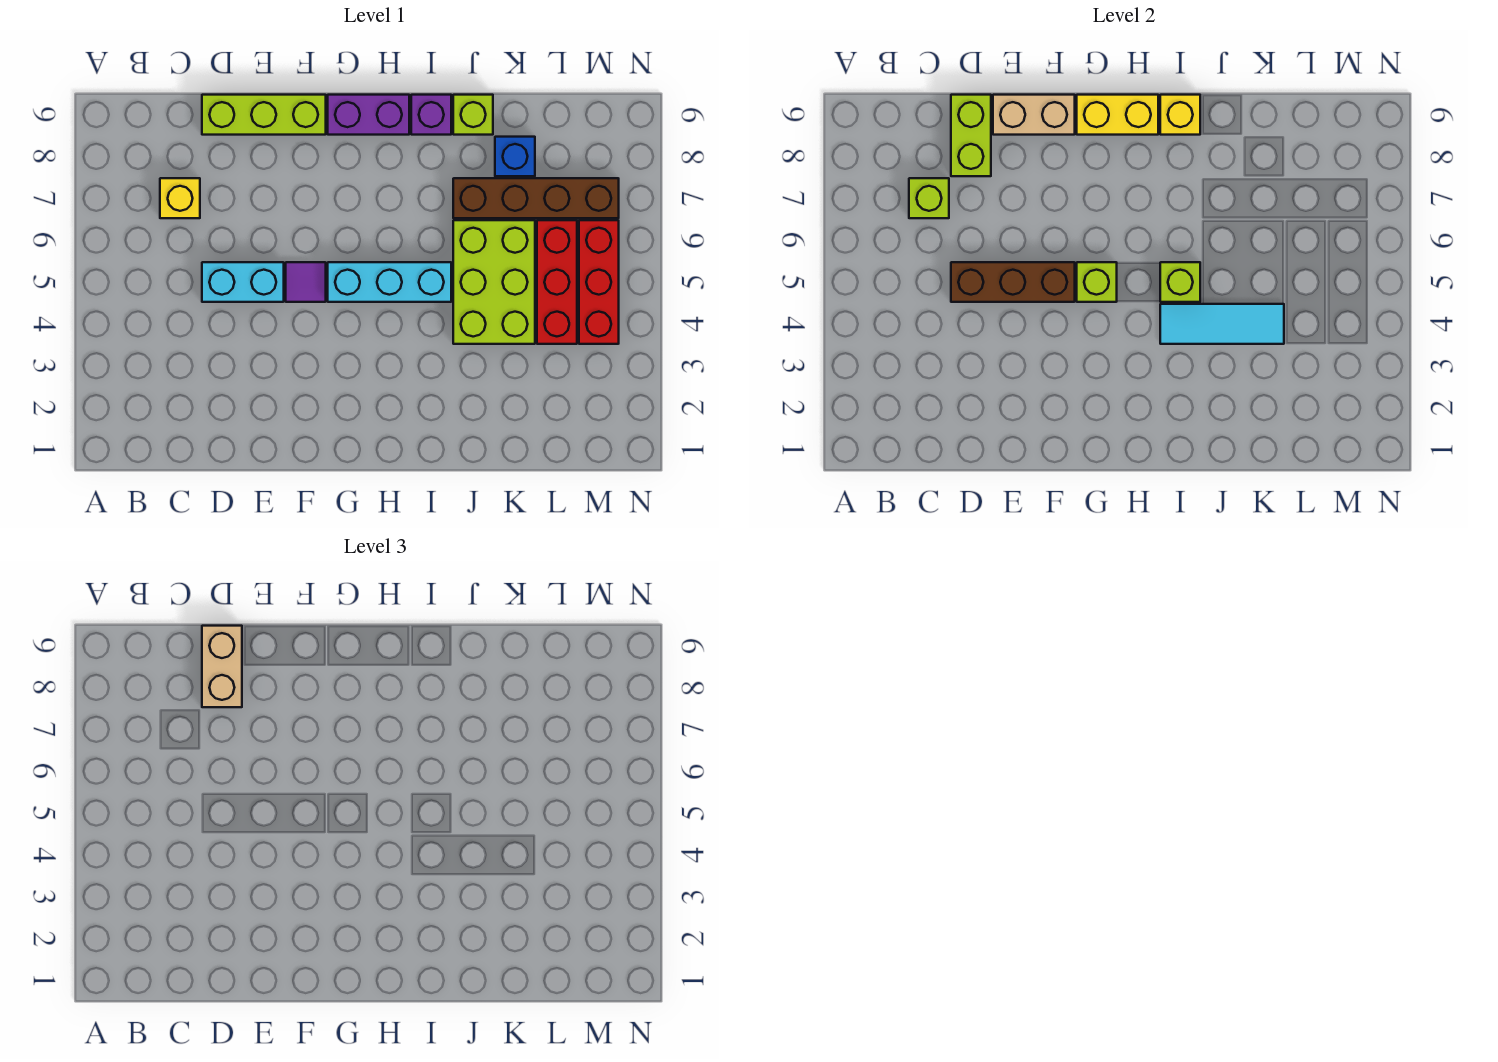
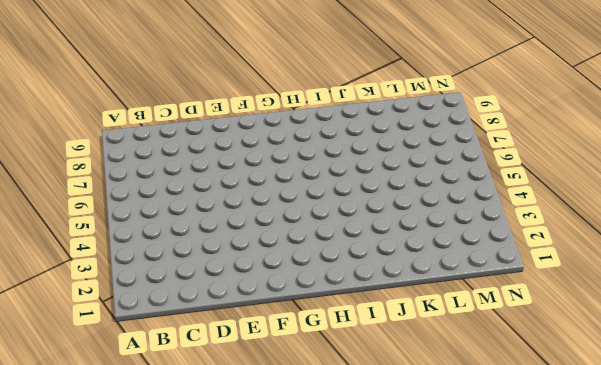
none -> yellow 1x1 brick [160,178,200,218]
none -> cyan 1x2 brick [202,262,284,302]
none -> lime 1x3 brick [202,95,326,135]

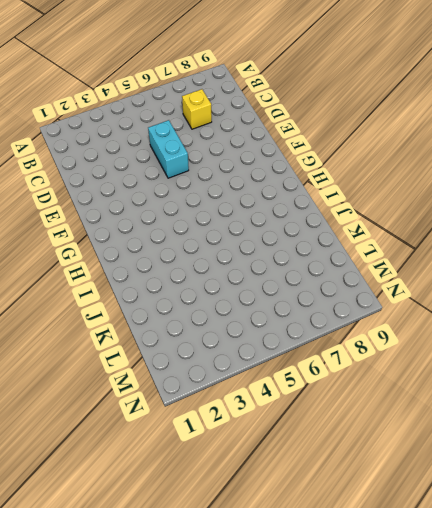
none -> lime 1x3 brick [202,95,326,135]
none -> purple 1x1 tile [286,262,326,302]
none -> cyan 1x3 brick [328,262,451,302]

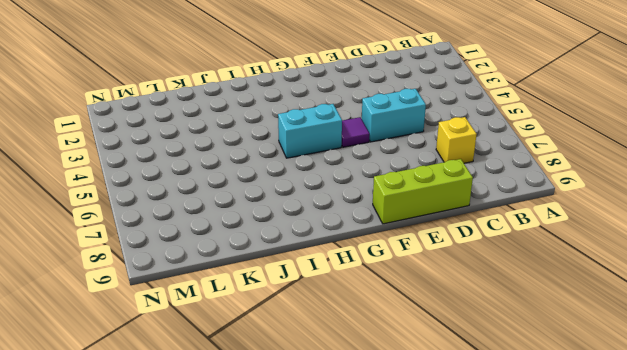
cyan 1x2 brick [278,104,342,158] -> cyan 1x3 brick [328,262,451,302]
none -> purple 1x2 brick [328,95,409,135]
none -> purple 1x1 brick [411,95,451,135]
none -> lime 2x3 brick [453,220,535,344]

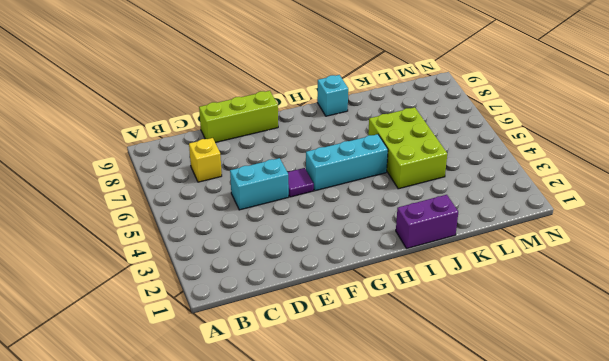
purple 1x2 brick [396,195,458,249] -> purple 1x2 brick moved to [328,95,409,135]
cyan 1x1 brick [317,75,348,116] -> purple 1x1 brick [411,95,451,135]
none -> brown 1x4 brick [453,178,619,218]
none -> lime 1x1 brick [453,95,493,135]
none -> blue 1x1 brick [495,137,535,176]

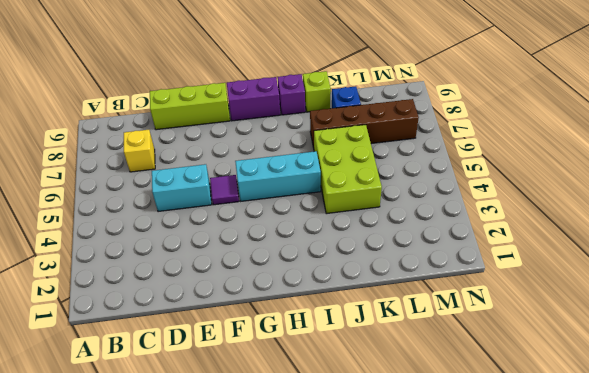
none -> red 1x3 brick [537,220,577,344]
none -> red 1x3 brick [579,220,619,344]
none -> lime 1x1 brick [909,178,949,218]

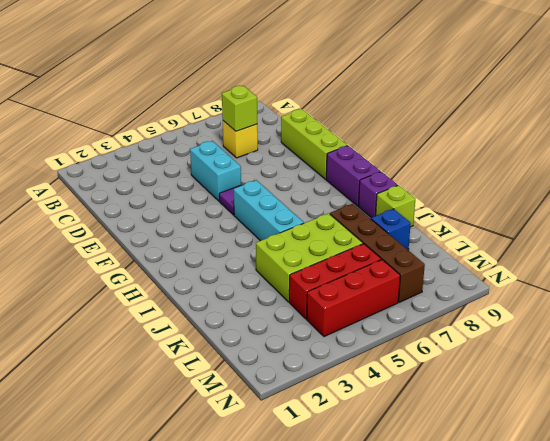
none -> brown 1x3 brick [951,262,1075,302]
none -> lime 1x2 brick [951,95,991,176]
none -> tan 1x2 brick [993,95,1075,135]

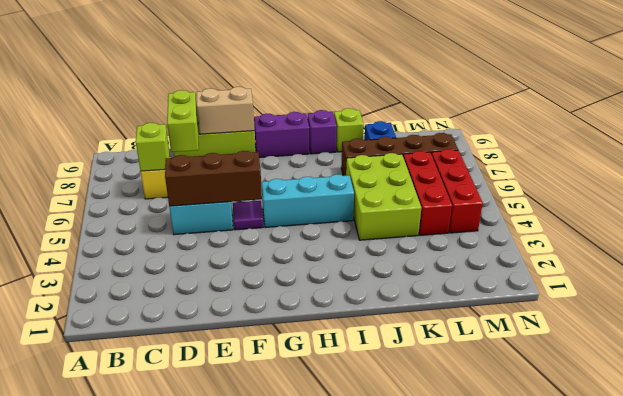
none -> lime 1x1 brick [1077,262,1117,302]
none -> yellow 1x2 brick [1077,95,1158,135]
none -> cyan 1x3 tile [1160,304,1284,344]

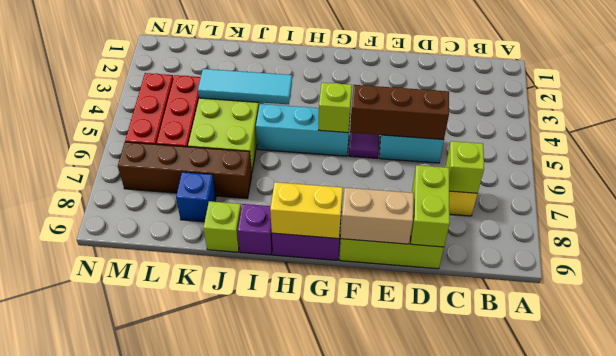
none -> lime 1x1 brick [1160,262,1200,302]
none -> yellow 1x1 brick [1160,95,1200,135]
none -> tan 1x2 brick [202,626,242,707]

